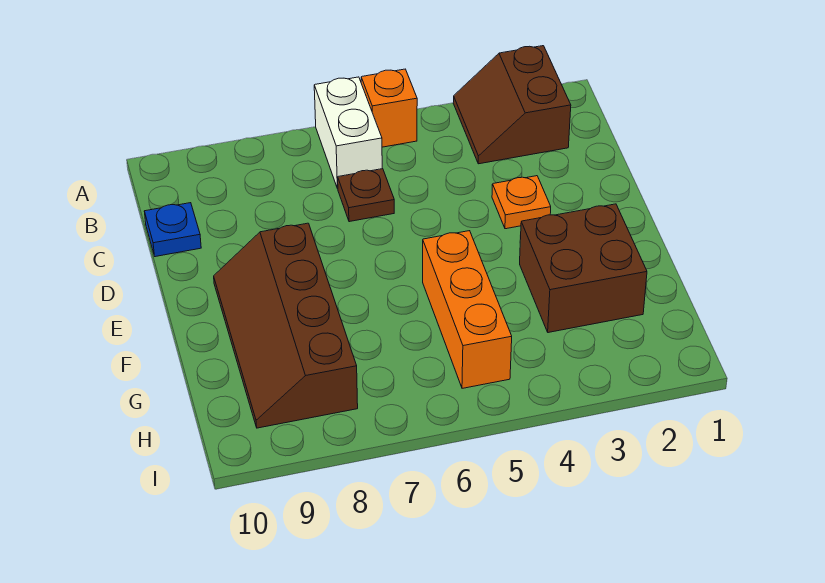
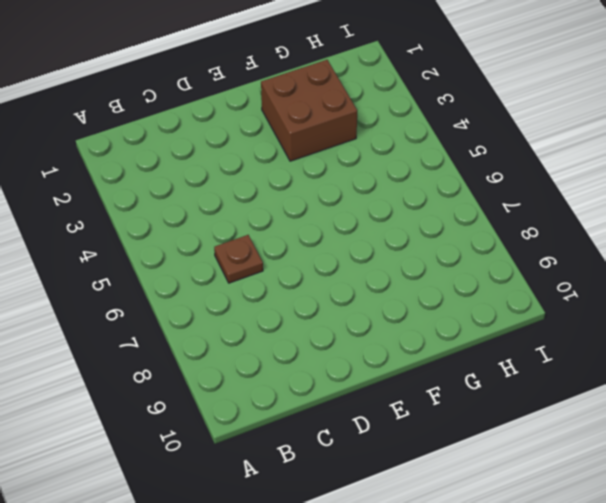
none -> brown 2x2 slope [453,46,571,164]
none -> orange 1x1 brick [361,69,417,147]

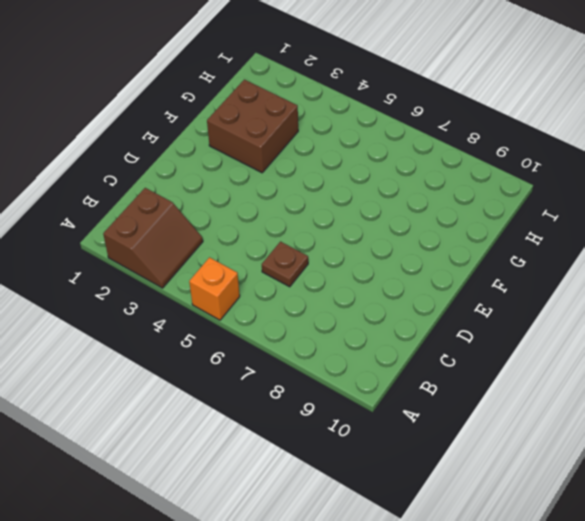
none -> white 1x2 brick [314,77,382,189]
none -> blue 1x1 plate [144,203,201,257]

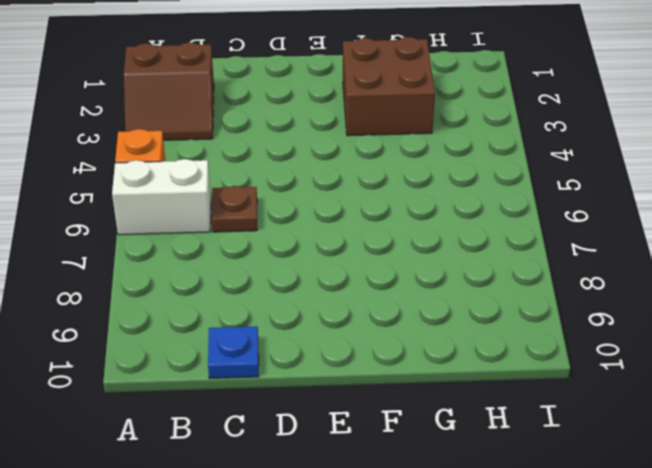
none -> orange 1x1 plate [492,176,551,229]
none -> brown 2x4 slope [214,223,358,428]

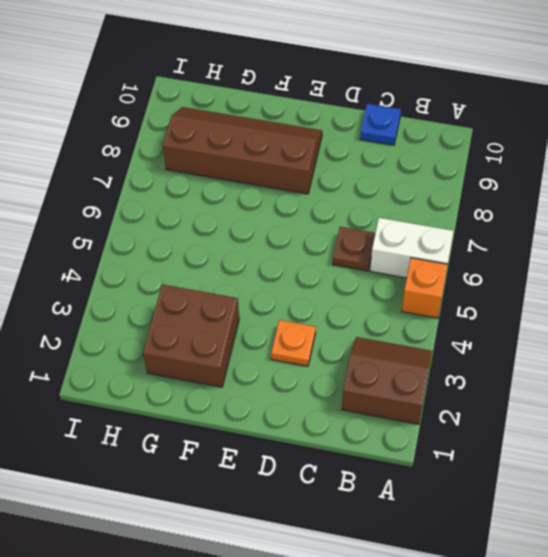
none -> orange 1x3 brick [423,231,512,388]

